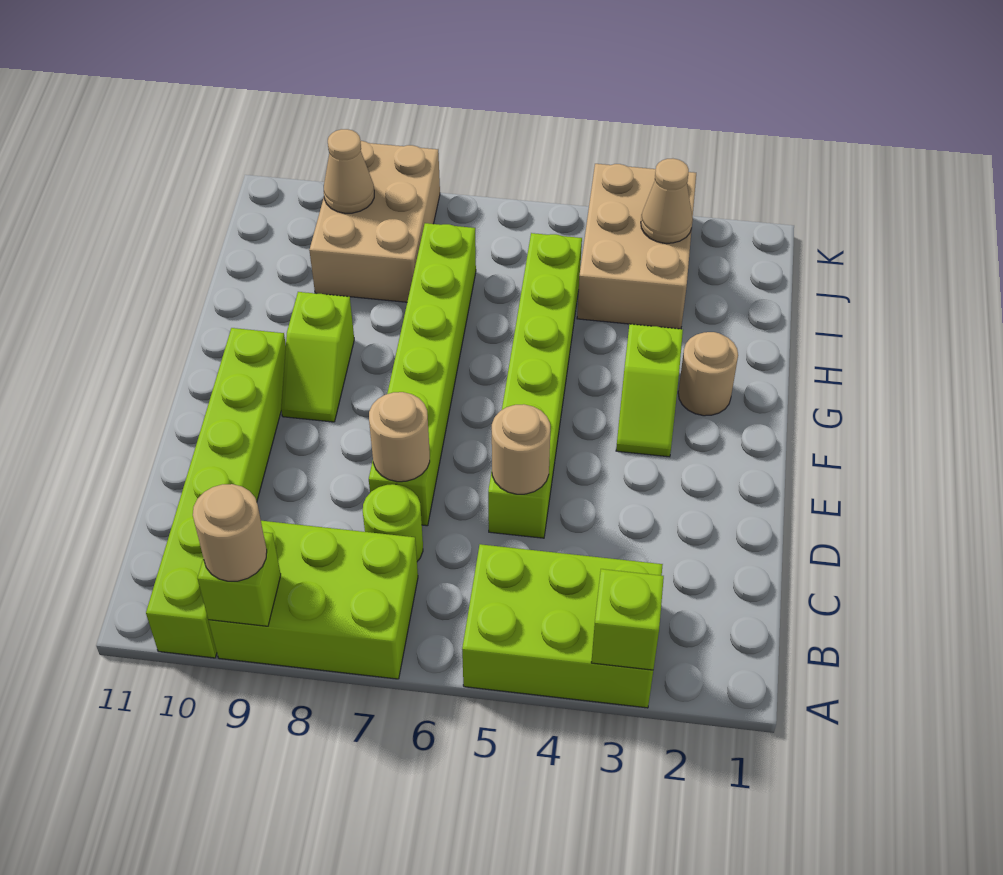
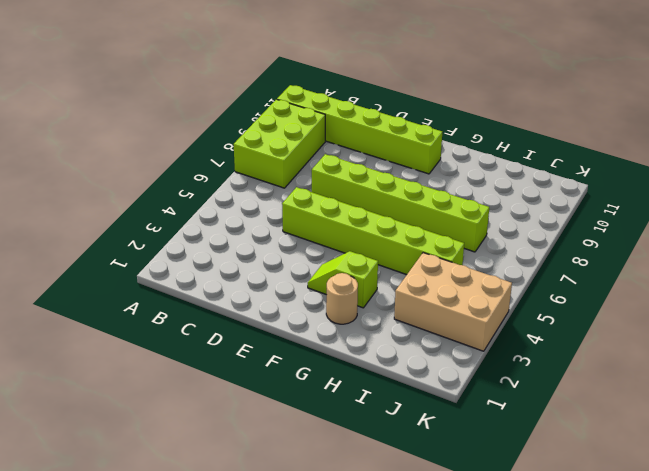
none -> lime 2x3 brick [462,544,663,708]
none -> lime 1x1 round brick [363,484,423,561]
none -> lime 1x2 slope [281,292,354,422]

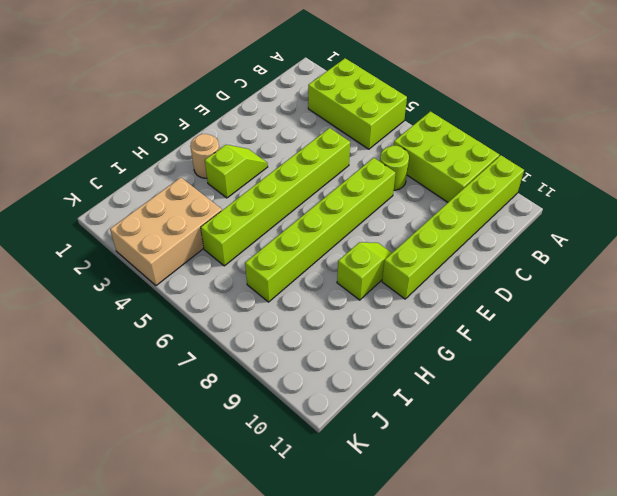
none -> tan 2x3 brick [309,141,440,302]
none -> lime 1x1 brick [591,569,664,670]
none -> lime 1x1 brick [198,532,281,626]

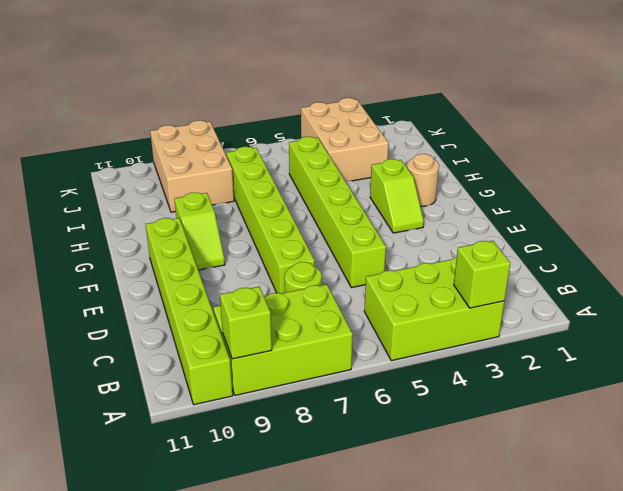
none -> tan 1x1 round brick [492,404,550,494]
none -> tan 1x1 round brick [369,392,430,482]
none -> tan 1x1 cone [641,159,693,243]

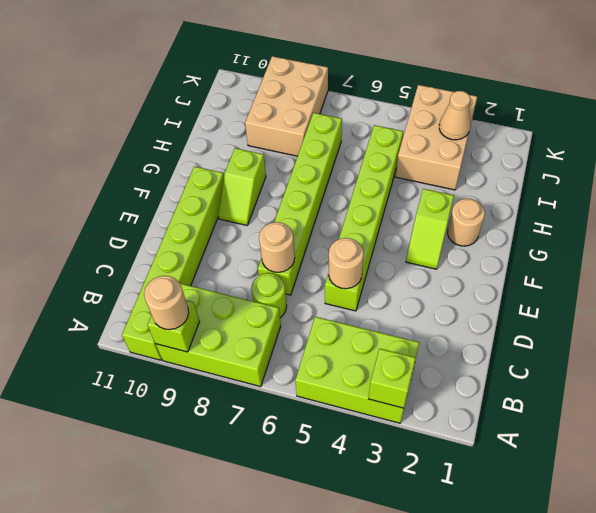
none -> tan 1x1 cone [324,129,374,213]

